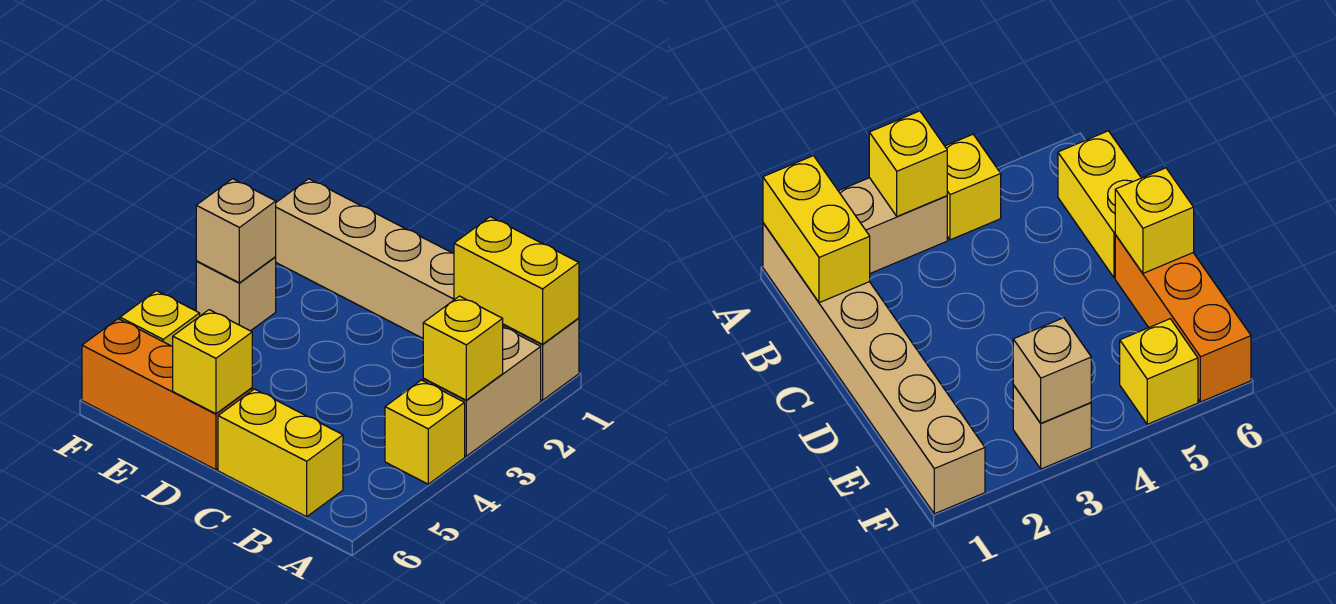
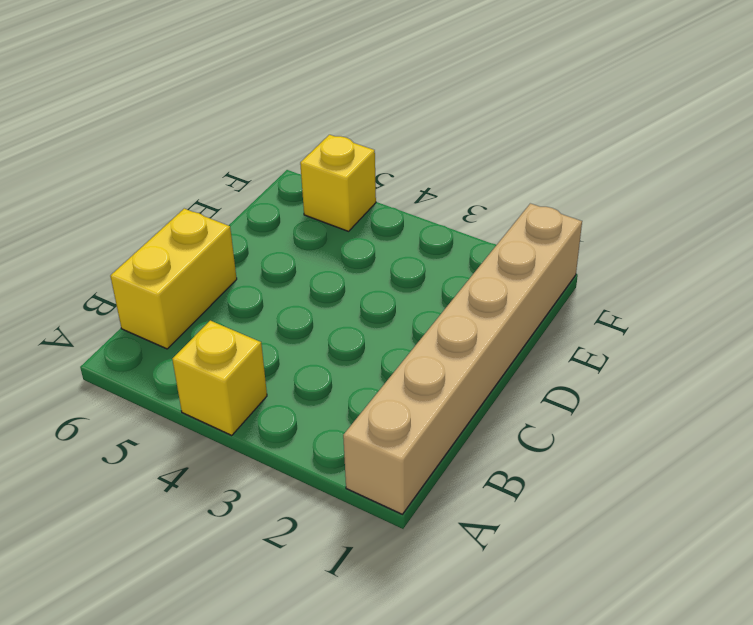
none -> tan 1x2 brick [423,327,541,456]
none -> orange 1x3 brick [82,319,252,470]

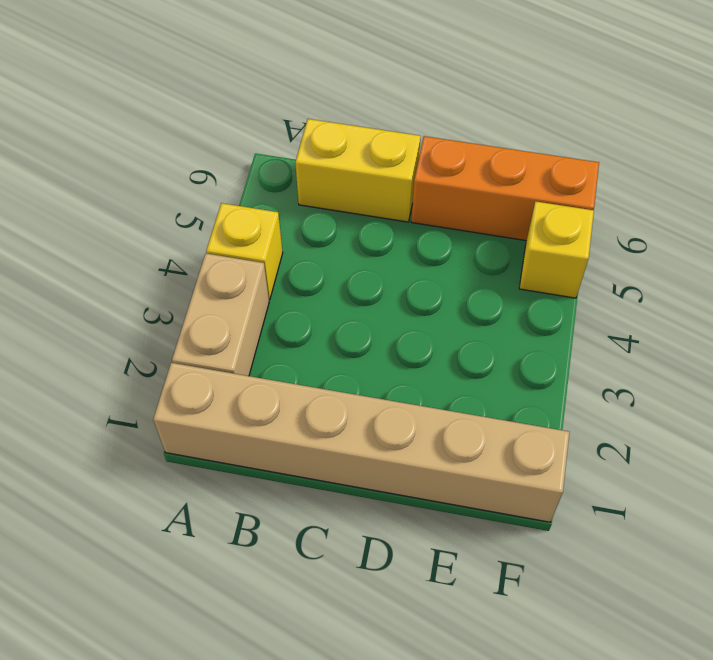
none -> tan 1x1 brick [196,257,276,331]
none -> yellow 1x2 brick [454,217,579,344]

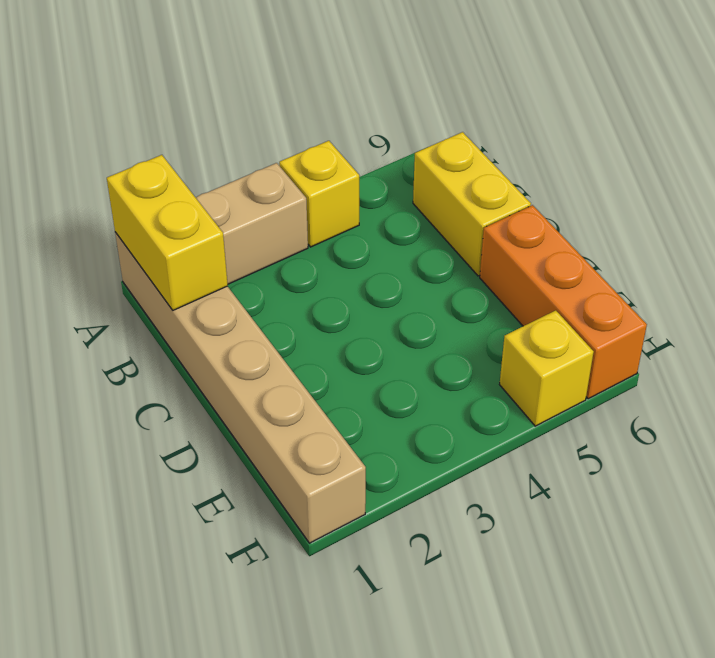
none -> tan 1x1 brick [196,257,276,331]
none -> yellow 1x1 brick [423,296,503,400]

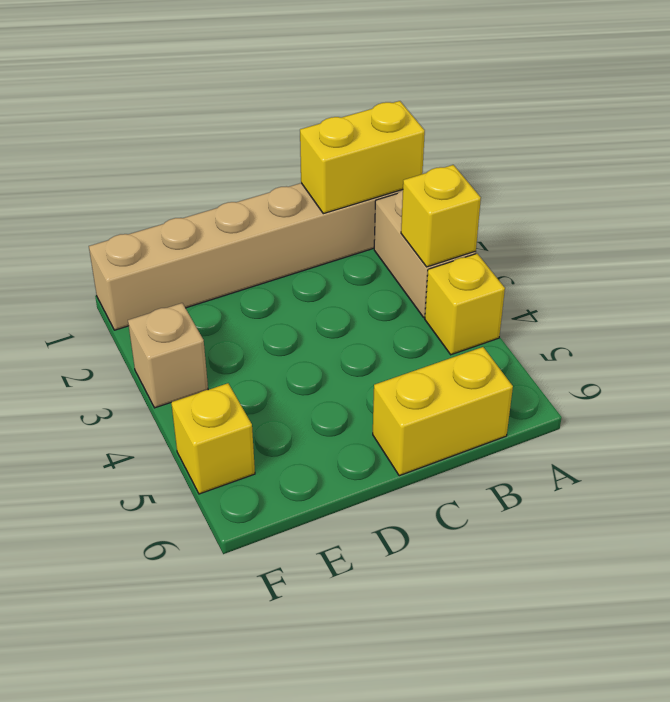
none -> orange 1x3 brick [82,319,252,470]
none -> yellow 1x1 brick [173,310,252,414]

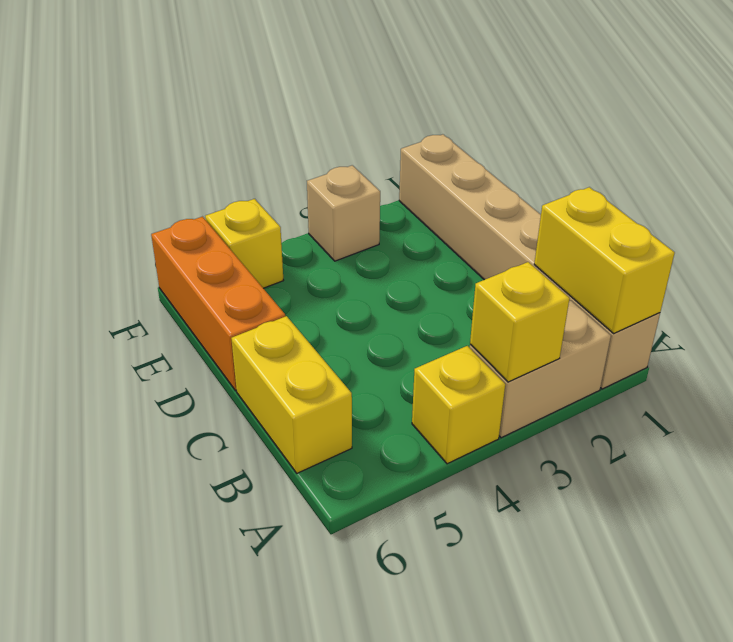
none -> yellow 1x1 brick [173,310,252,414]
none -> tan 1x1 brick [196,179,276,283]

